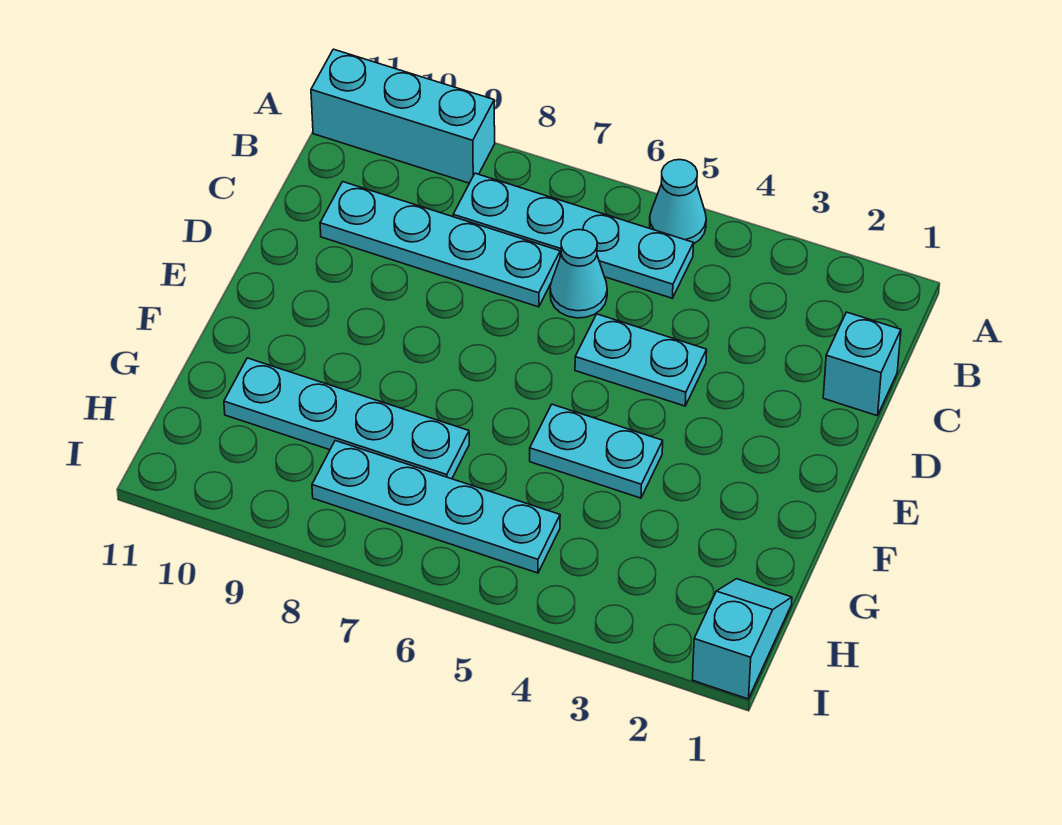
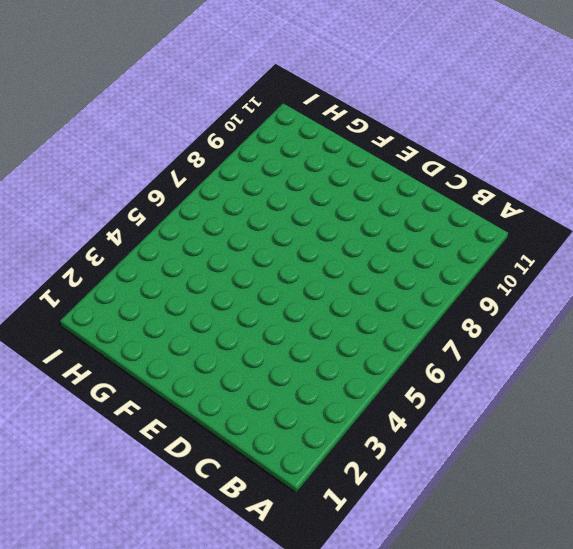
none -> cyan 1x1 cone [650,160,706,244]
none -> cyan 1x3 brick [311,49,495,183]

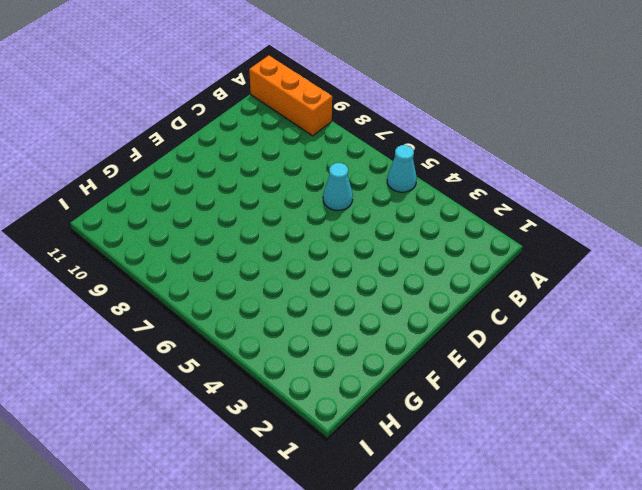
orange 1x3 brick [249,55,332,136] -> cyan 1x3 brick [311,49,495,183]
none -> cyan 1x4 plate [453,173,693,298]
none -> cyan 1x1 brick [823,312,901,416]

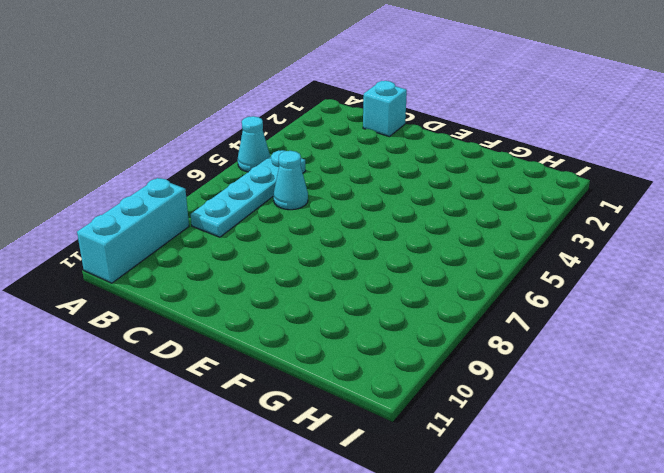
none -> cyan 1x4 plate [320,182,560,307]
none -> cyan 1x2 plate [575,314,707,406]

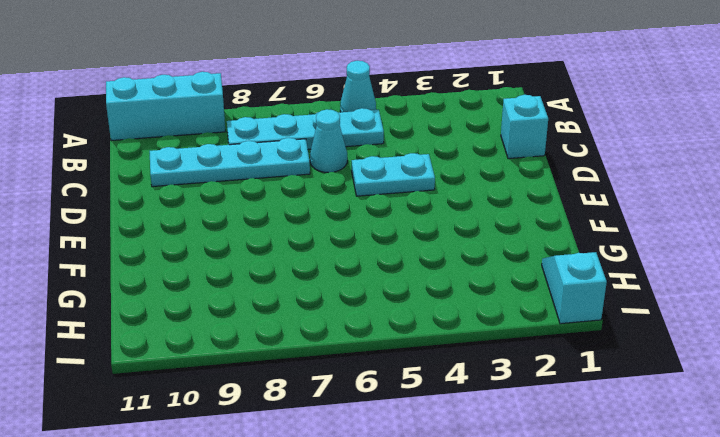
none -> cyan 1x2 plate [530,404,663,498]
none -> cyan 1x4 plate [224,358,469,479]

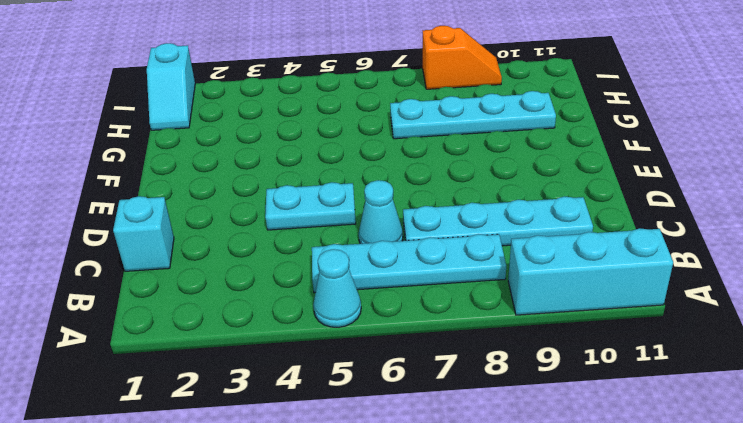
orange 1x2 slope [423,26,502,89] -> none
none -> cyan 1x2 plate [530,404,663,498]
none -> cyan 1x4 plate [312,441,560,573]

